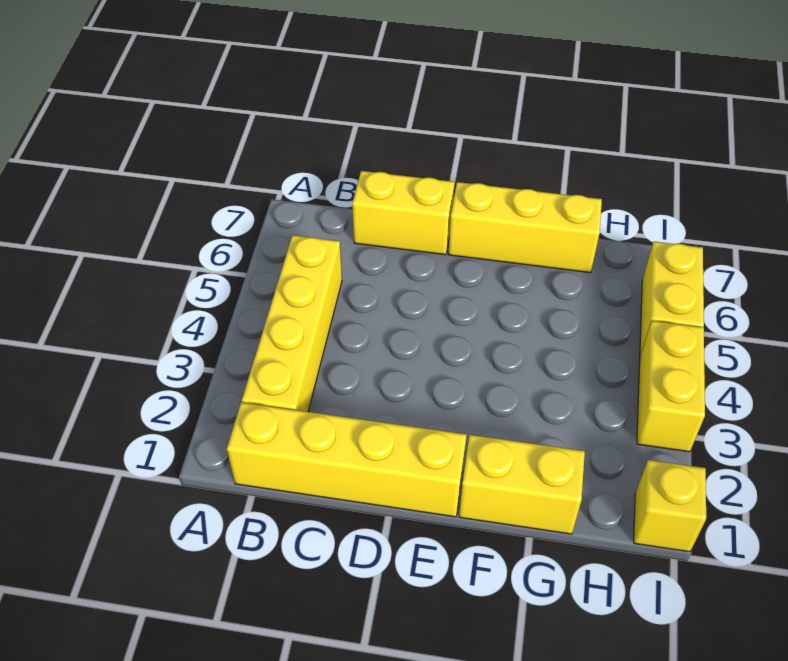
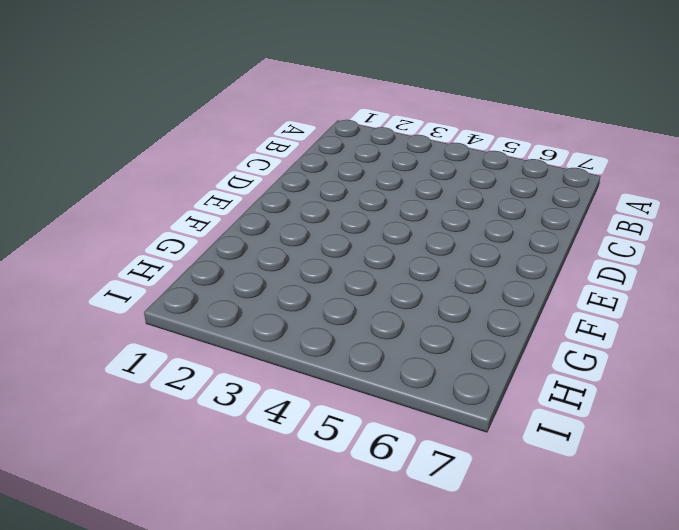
none -> yellow 1x4 brick [227,403,467,517]
none -> yellow 1x4 brick [242,235,342,412]

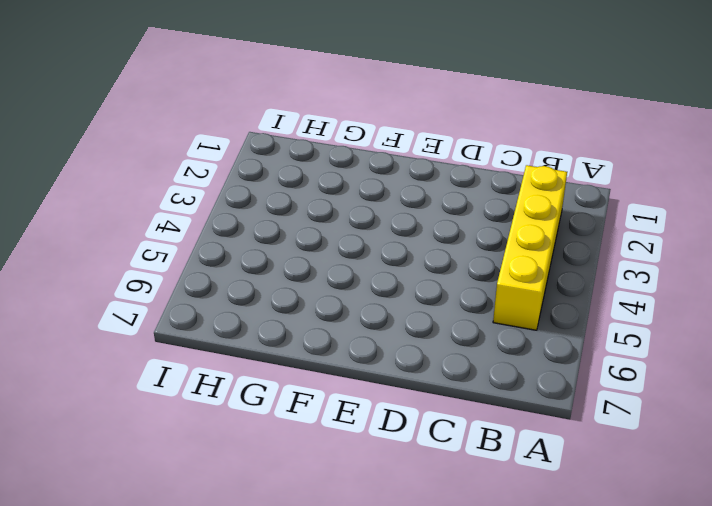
none -> yellow 1x4 brick [227,403,467,517]
none -> yellow 1x2 brick [352,171,455,255]

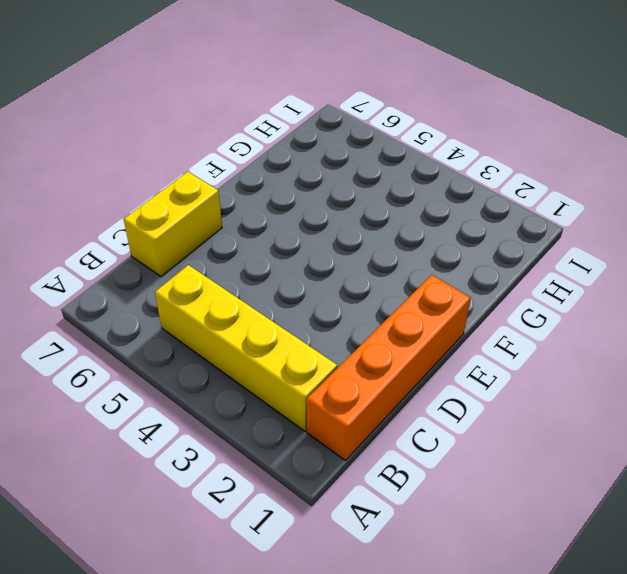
orange 1x4 brick [307,275,470,461] -> yellow 1x4 brick [227,403,467,517]
none -> yellow 1x3 brick [448,182,602,273]
none -> yellow 1x2 brick [459,435,585,534]

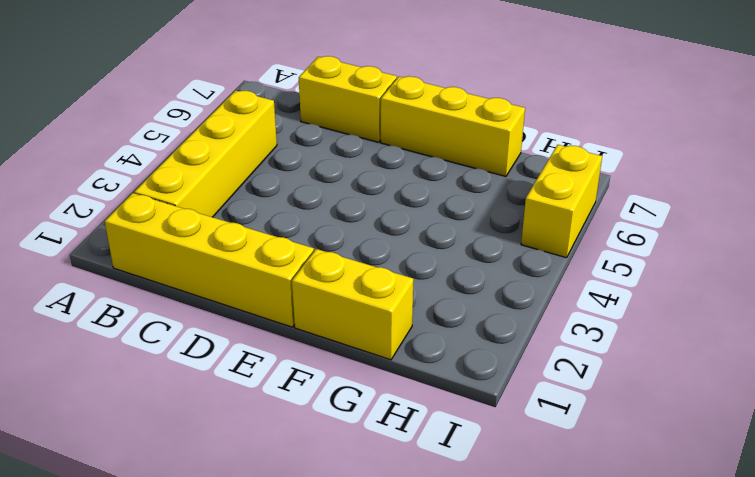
none -> yellow 1x1 brick [634,460,706,552]
none -> yellow 1x2 brick [637,321,705,452]

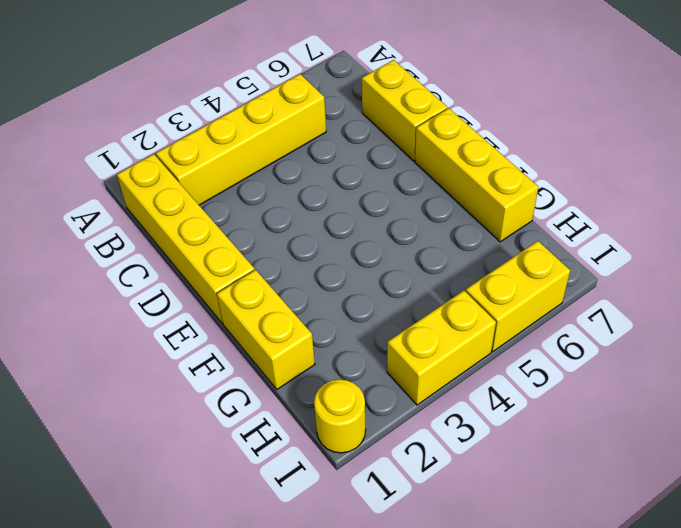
yellow 1x1 round brick [314,379,366,453] -> yellow 1x1 brick [634,460,706,552]

